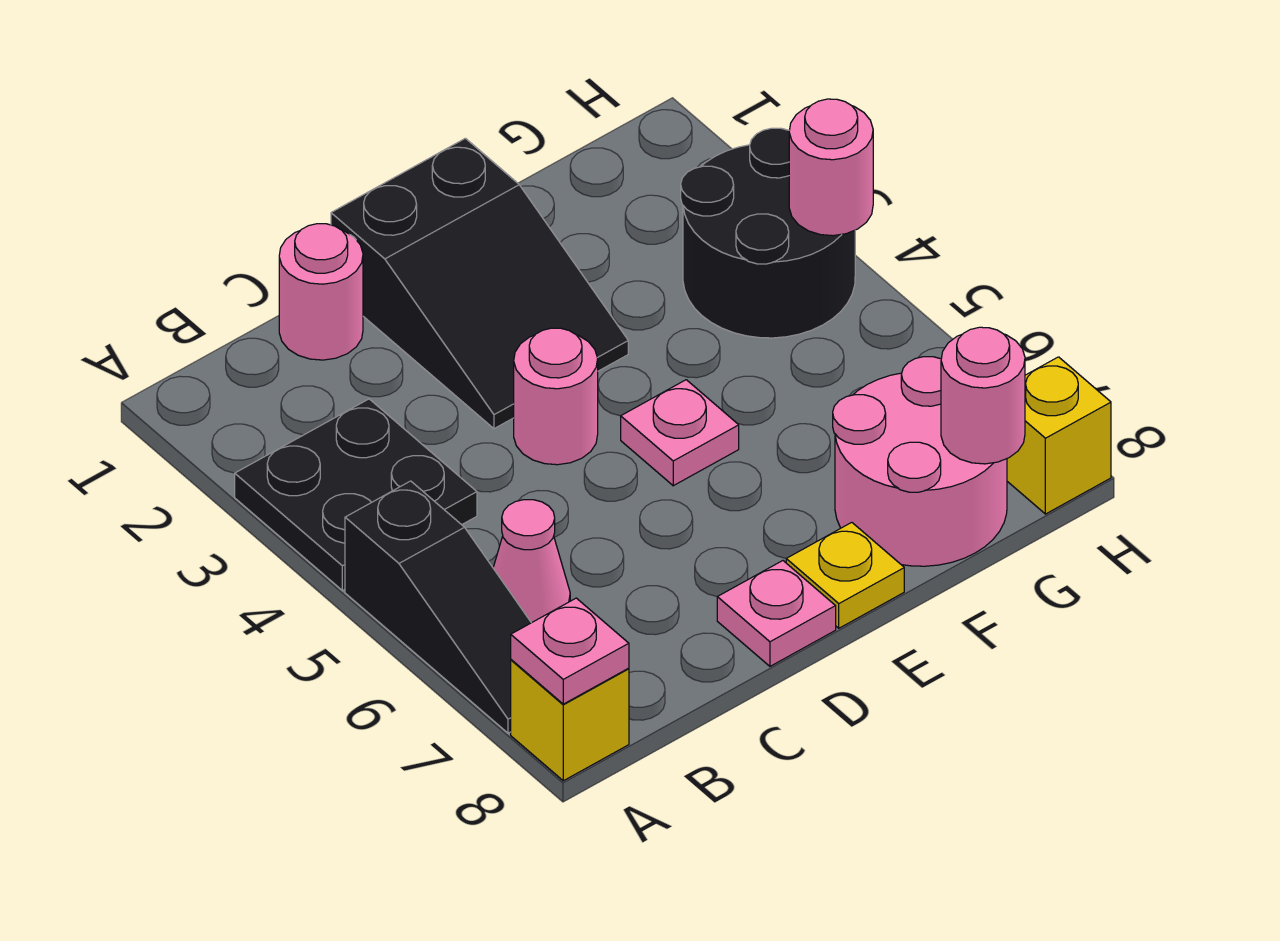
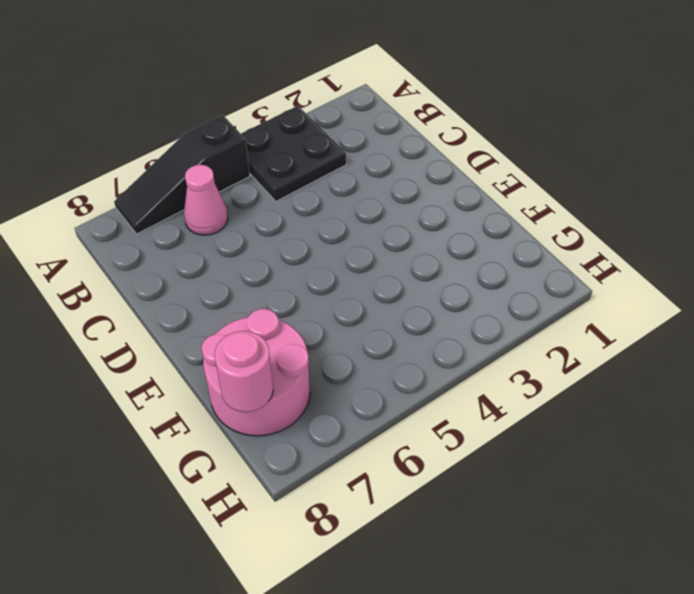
none -> yellow 1x1 brick [511,660,629,781]
none -> pink 1x1 round brick [279,224,363,360]
none -> black 2x3 slope [331,138,628,429]

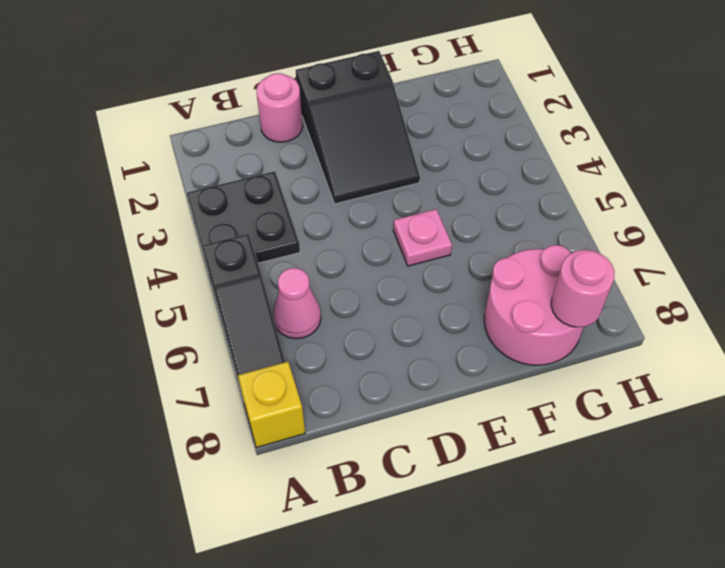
none -> pink 1x1 round brick [514,328,598,465]
none -> pink 1x1 plate [717,561,836,666]
none -> yellow 1x1 plate [786,522,904,628]

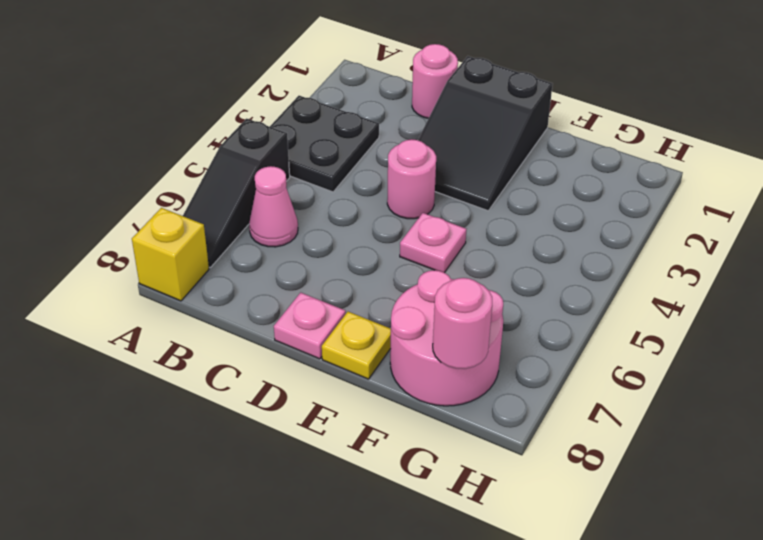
none -> black 2x2 round brick [681,128,855,338]
none -> yellow 1x1 brick [1007,357,1111,514]
none -> pink 1x1 plate [511,598,629,704]

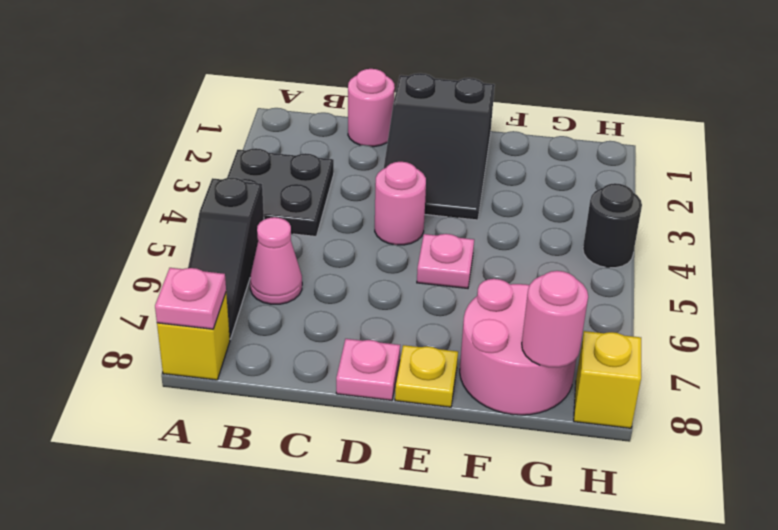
black 1x1 round brick [583,183,642,268] -> black 2x2 round brick [681,128,855,338]
none -> pink 1x1 round brick [789,99,873,236]

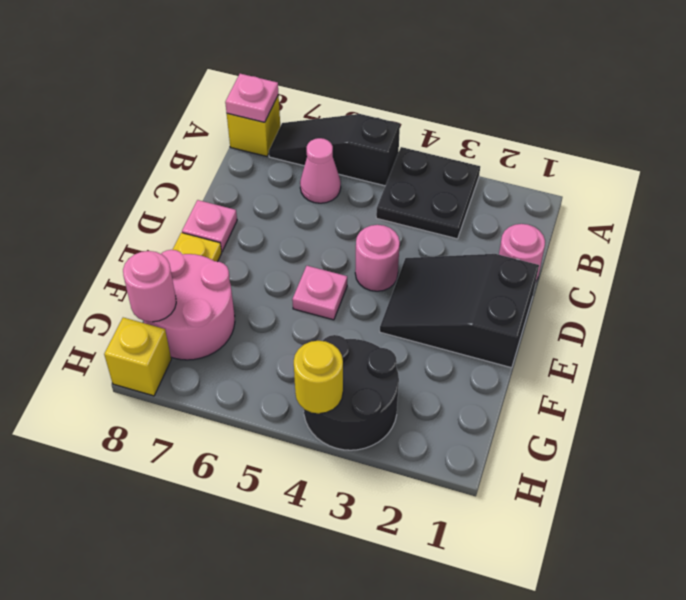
yellow 1x1 round brick [294,341,343,414] -> pink 1x1 round brick [789,99,873,236]

